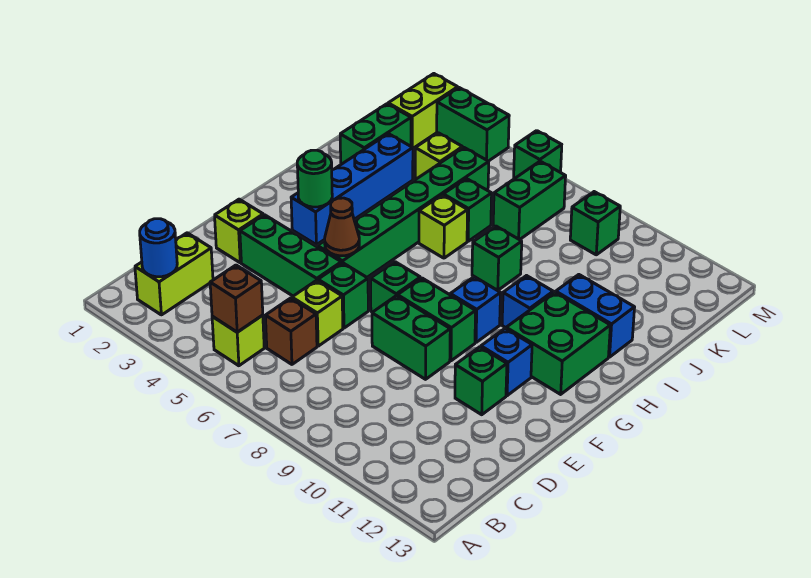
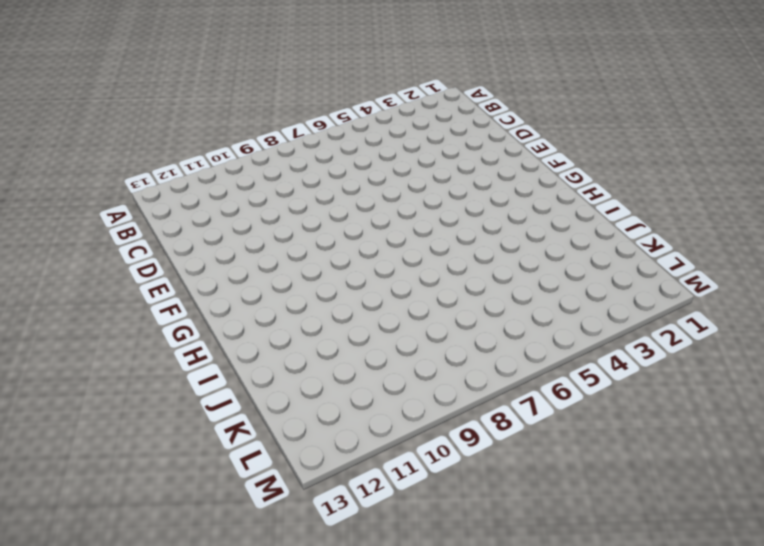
none -> lime 1x2 brick [135,233,213,315]
none -> lime 1x1 brick [212,315,264,366]
none -> brown 1x1 brick [265,298,317,364]
none -> lime 1x1 brick [292,280,343,346]

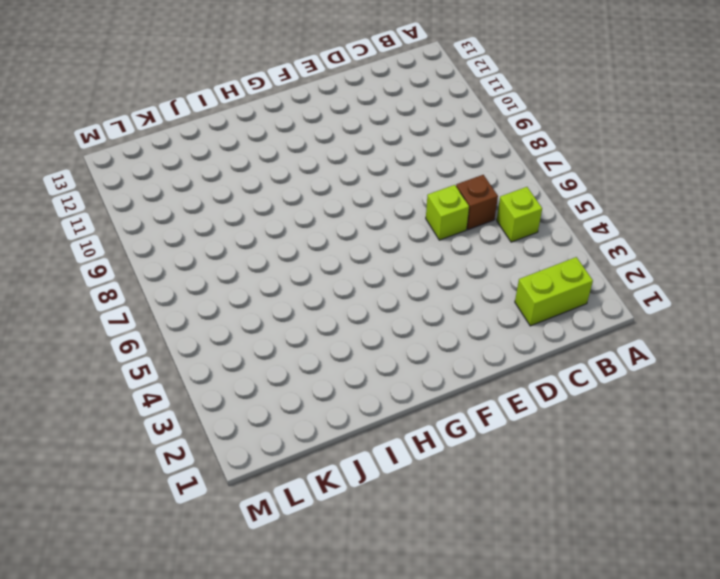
none -> lime 1x1 brick [215,199,263,263]
none -> green 1x3 brick [240,215,341,296]
none -> green 1x1 brick [318,263,368,328]
none -> green 1x2 brick [372,296,450,379]

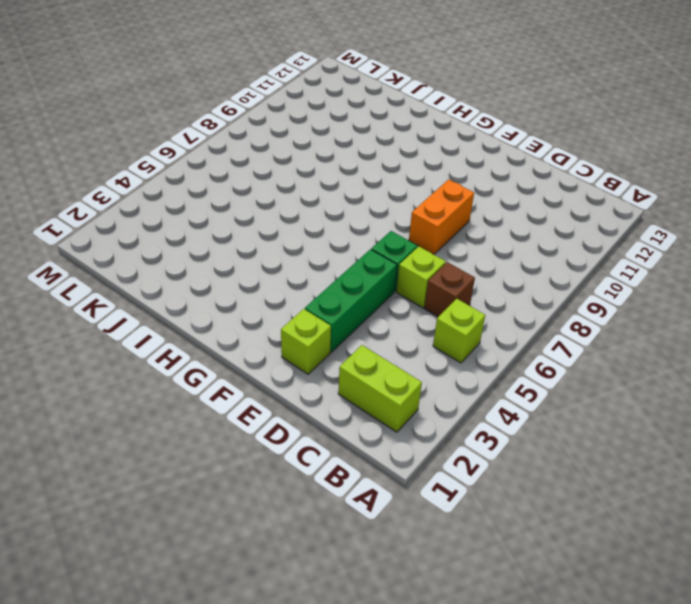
orange 1x2 brick [409,179,474,254] -> green 1x2 brick [372,296,450,379]
none -> green 1x1 brick [455,347,507,415]
none -> green 1x6 brick [317,147,489,277]
none -> green 1x1 brick [371,262,420,312]
none -> green 1x2 brick [398,278,476,361]

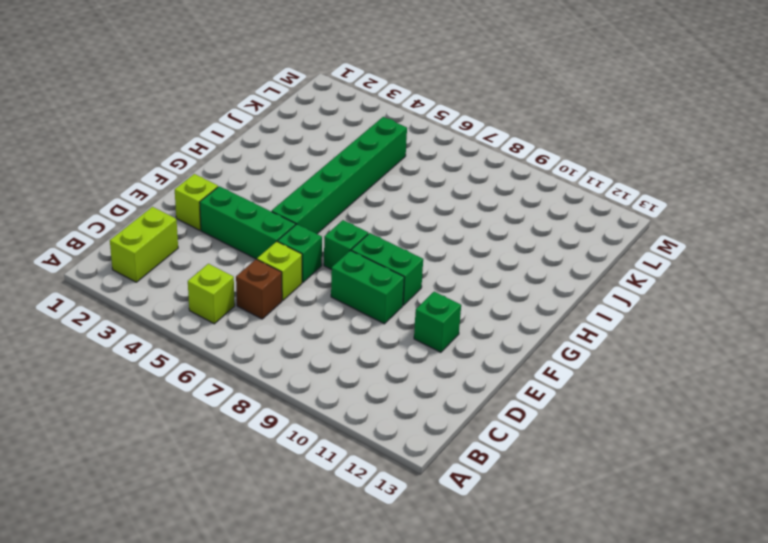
none -> blue 1x1 brick [481,329,532,396]
none -> blue 1x4 brick [291,134,413,245]
none -> blue 1x1 brick [450,277,501,342]
none -> green 2x2 brick [506,292,610,394]

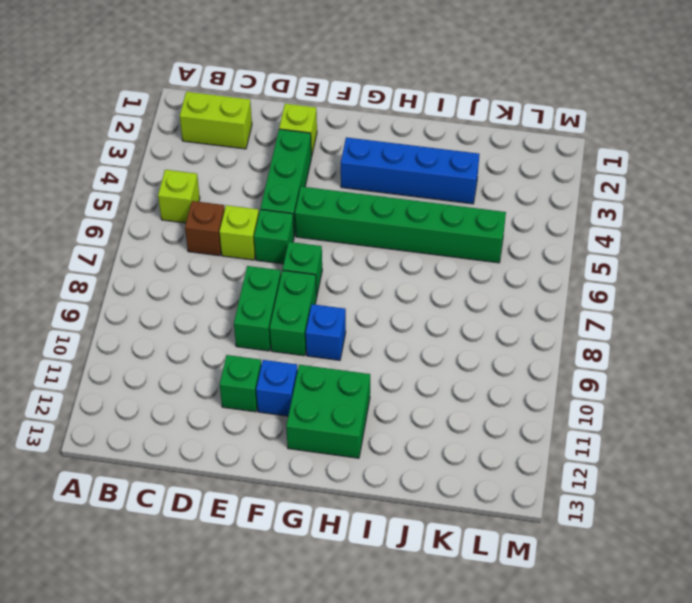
none -> blue 1x1 brick [502,276,553,328]
none -> lime 1x1 brick [419,195,468,258]
none -> green 1x1 brick [472,226,522,290]
none -> blue 1x2 brick [556,275,635,357]

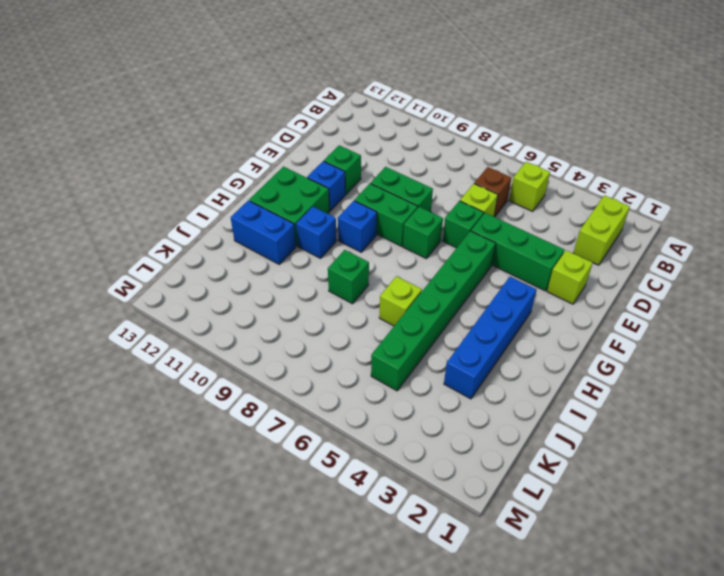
none -> green 1x2 brick [340,104,411,164]
none -> green 1x1 brick [443,178,492,241]
none -> lime 1x1 brick [415,133,463,180]
none -> green 1x2 brick [493,161,566,240]

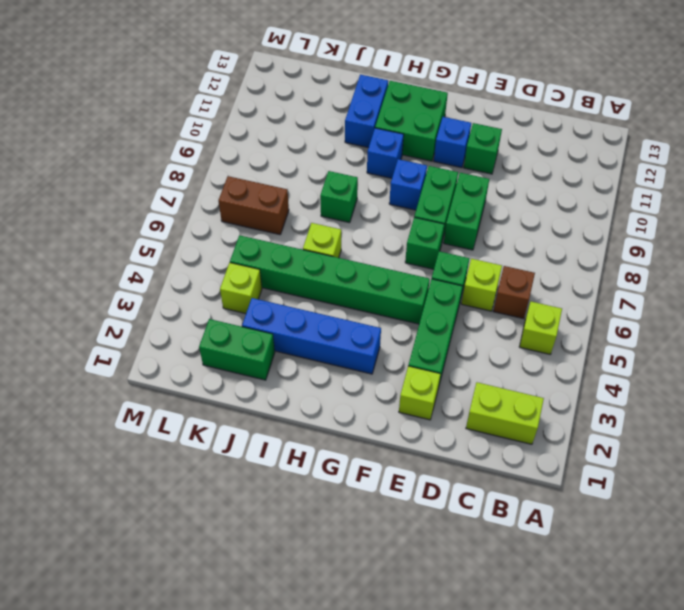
brown 1x2 brick [219,176,289,235] -> green 1x2 brick [493,161,566,240]
none -> green 1x1 brick [443,178,492,241]
none -> lime 1x2 brick [388,74,458,148]
none -> green 1x1 brick [570,192,620,255]
none -> green 1x2 brick [437,88,509,161]

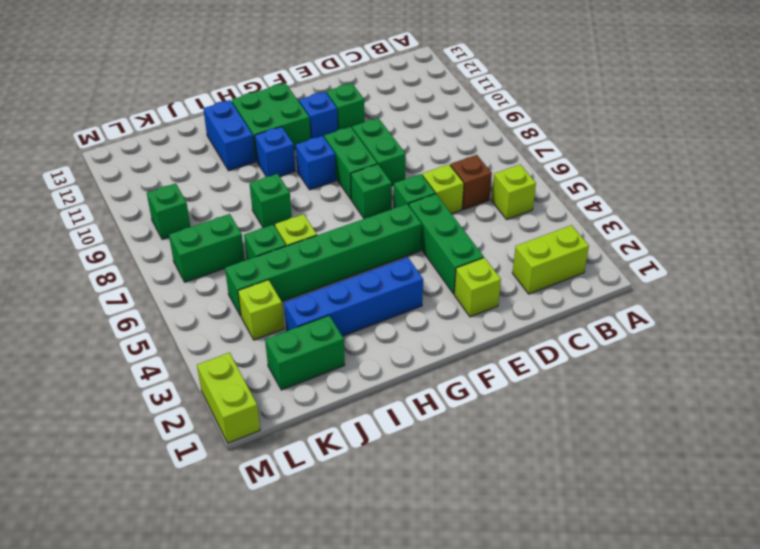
lime 1x2 brick [197,353,260,443] -> lime 1x2 brick turned to [388,74,458,148]
none -> green 1x2 brick [437,88,509,161]
none -> green 1x1 brick [514,131,562,179]
none -> blue 1x1 round brick [140,219,177,277]
none -> brown 1x1 brick [210,265,263,332]

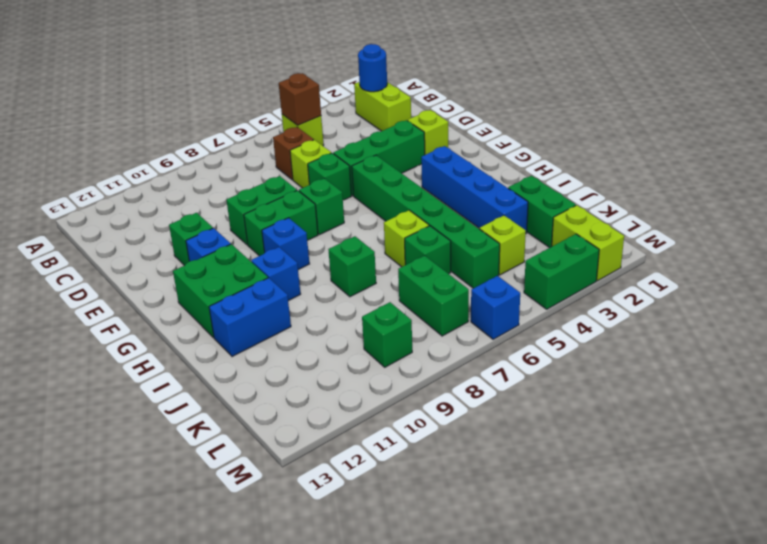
blue 1x1 brick [471,276,520,339] -> green 1x1 brick [514,131,562,179]
none -> brown 1x1 cone [325,198,359,256]
none -> green 1x1 round brick [297,150,332,207]

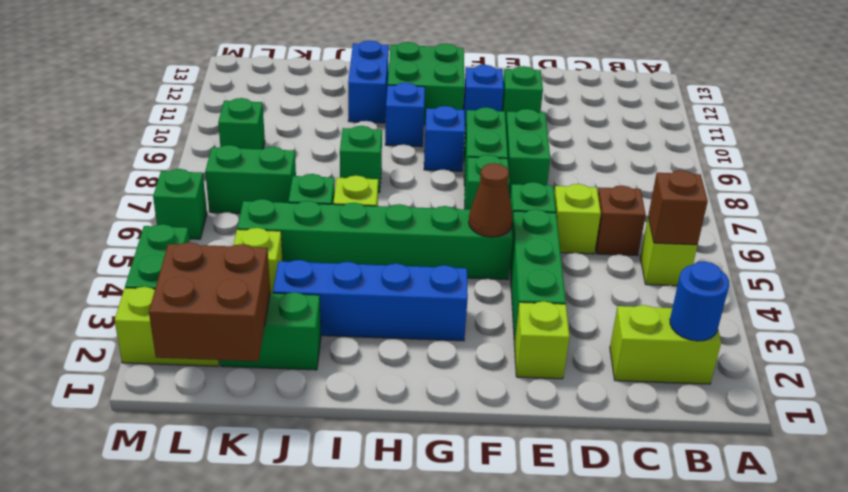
brown 2x2 brick [149,242,270,361] -> none
none -> green 1x1 round brick [297,150,332,207]

